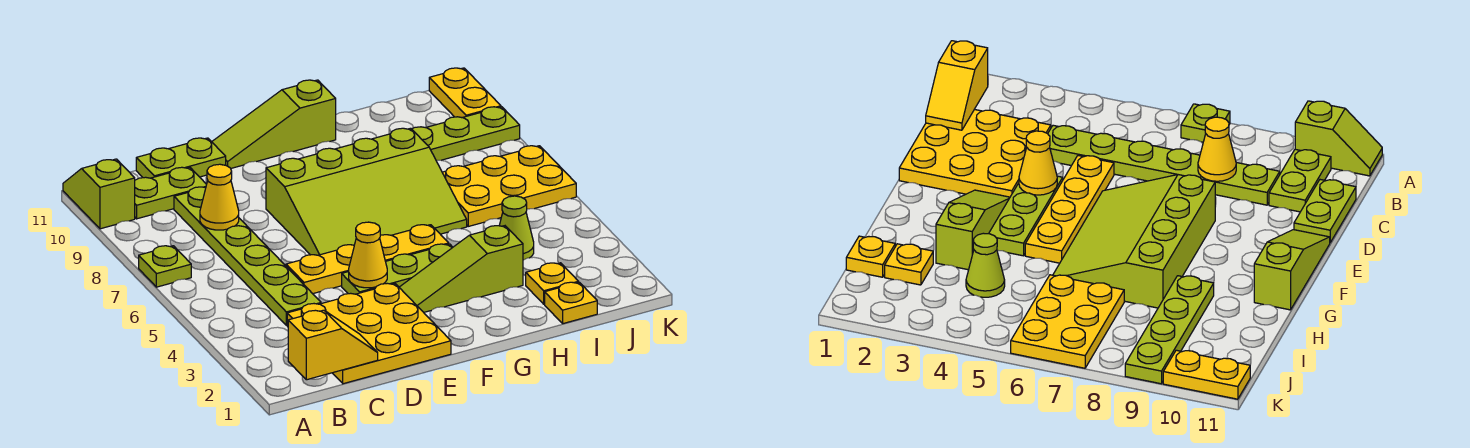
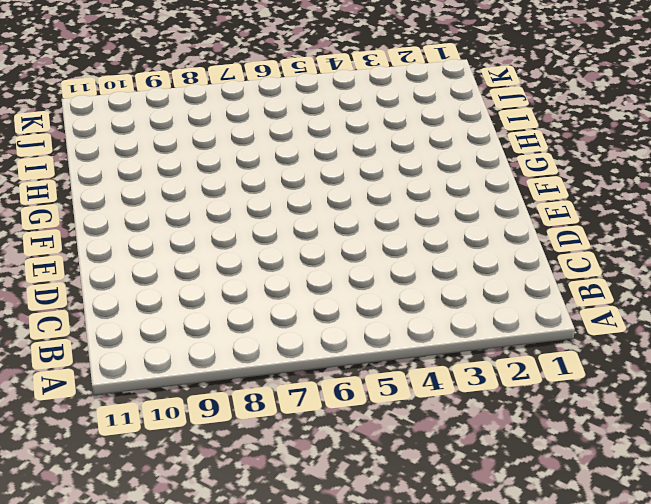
none -> lime 1x1 plate [139,246,191,287]
none -> lime 1x2 slope [63,159,135,229]
none -> lime 1x2 plate [135,167,207,219]

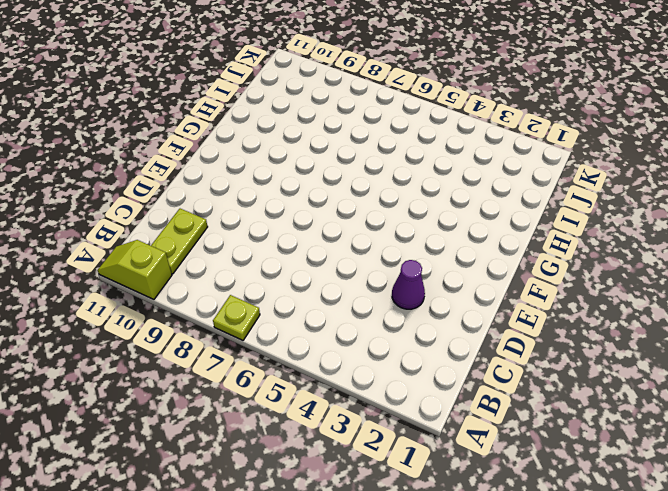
purple 1x1 cone [392,260,425,309] -> yellow 3x3 plate [287,283,451,384]
none -> lime 1x6 plate [174,187,321,325]
none -> lime 1x2 plate [136,138,226,178]
none -> yellow 1x4 plate [286,225,449,294]

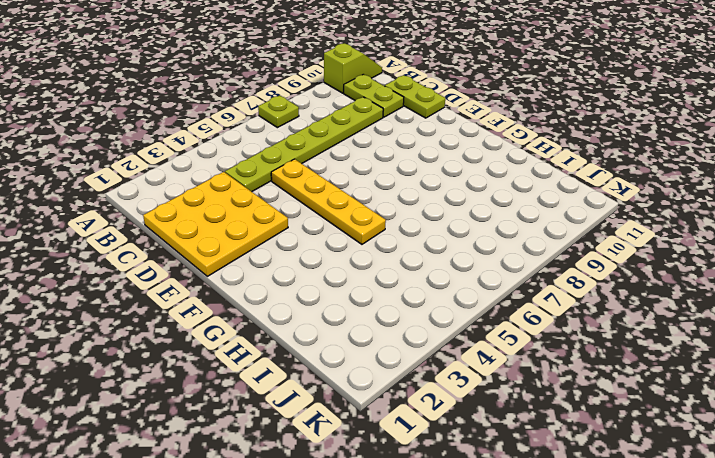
none -> lime 1x3 plate [342,244,453,294]
none -> lime 3x4 slope [266,128,467,255]
none -> lime 1x3 slope [212,80,336,168]

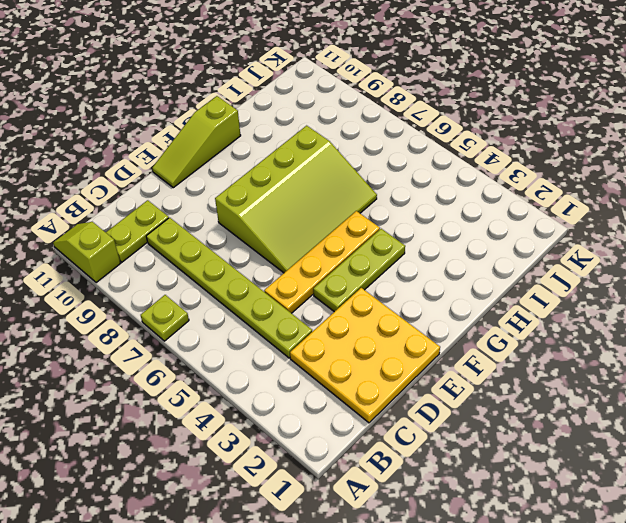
none -> lime 1x2 plate [136,138,226,178]
none -> lime 1x3 slope [399,226,523,312]
none -> lime 1x4 plate [412,107,520,161]

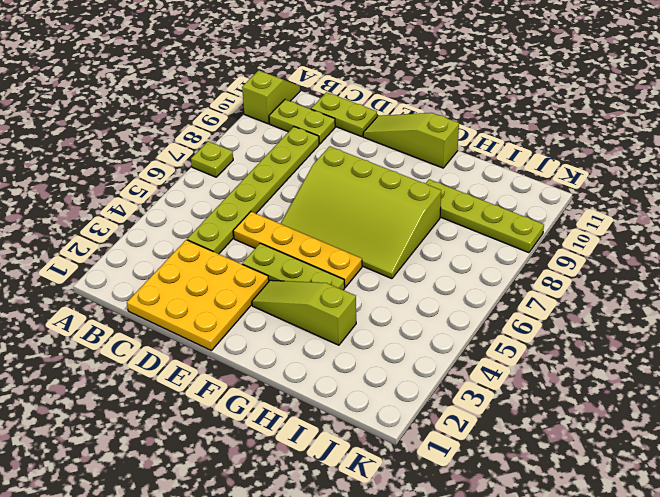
none -> yellow 1x1 plate [545,282,597,324]
none -> yellow 1x1 plate [526,263,579,304]
none -> lime 1x1 cone [499,196,534,260]

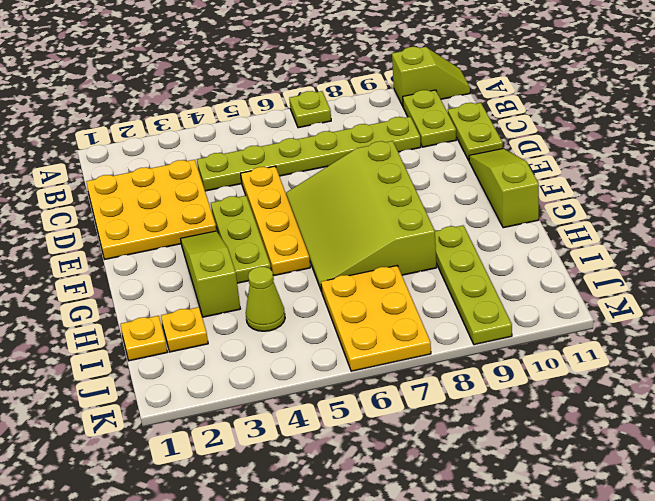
none -> yellow 1x2 plate [429,68,501,118]
none -> yellow 1x2 slope [288,310,378,380]
none -> yellow 1x1 cone [200,164,239,230]

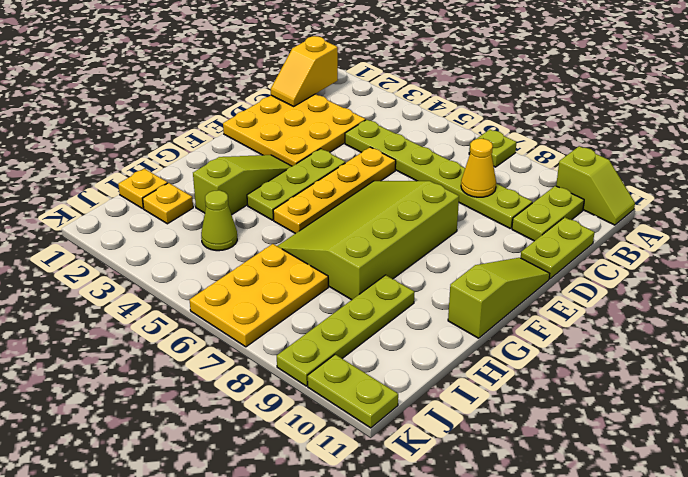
lime 1x2 plate [308,355,398,428] -> yellow 1x2 plate [429,68,501,118]
none -> yellow 1x1 cone [349,222,387,288]

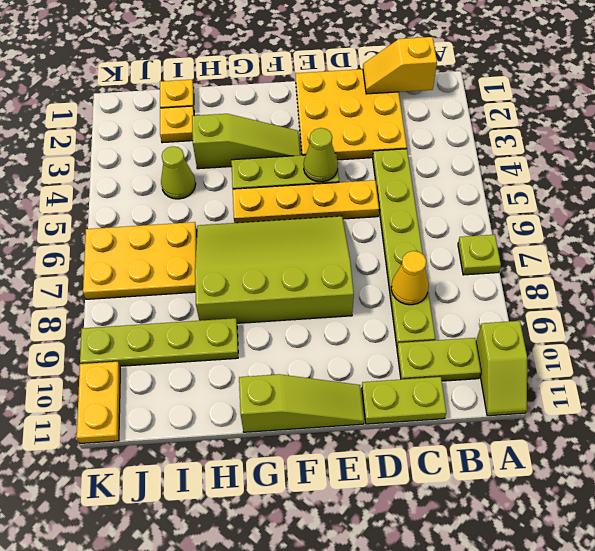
lime 1x1 cone [304,128,338,182] -> yellow 1x1 cone [349,222,387,288]

